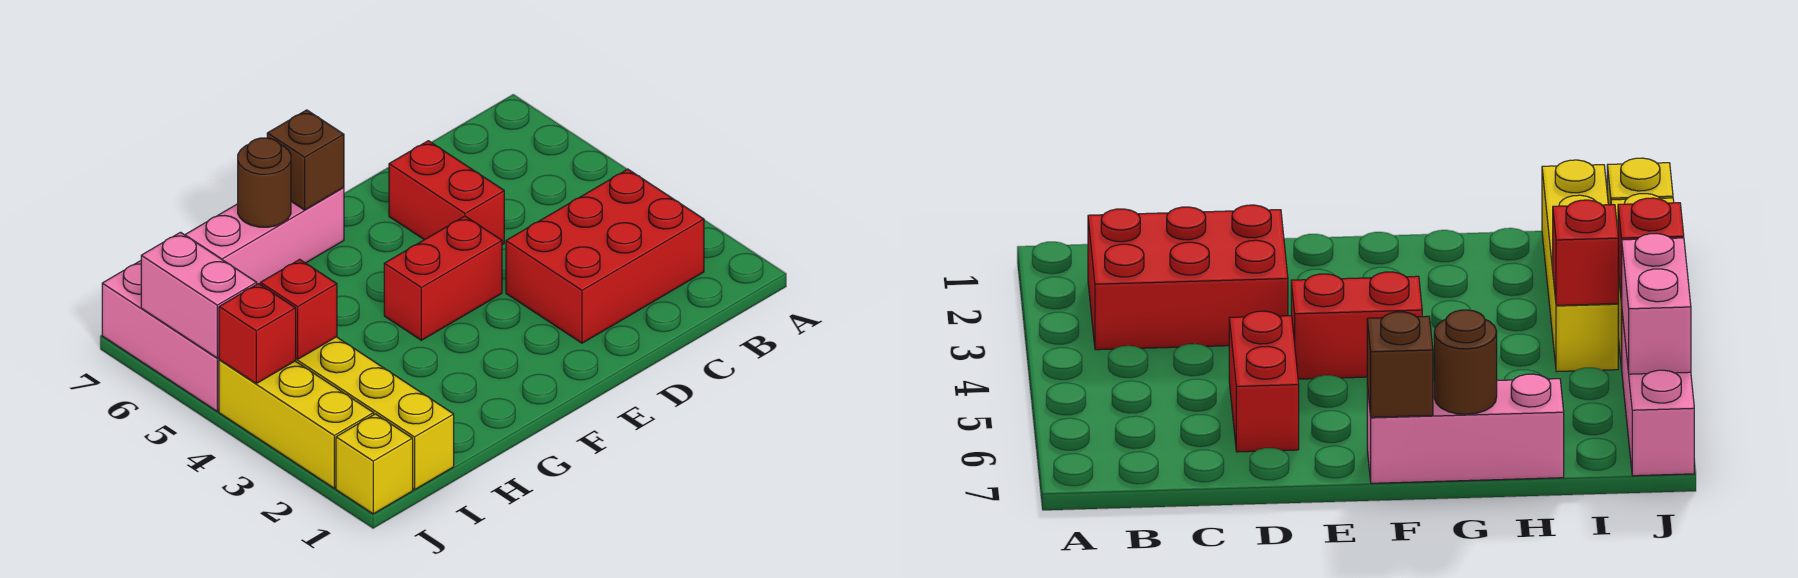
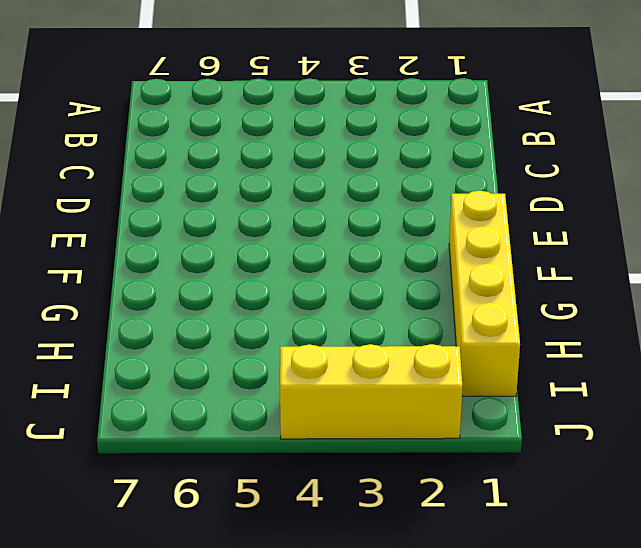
yellow 1x4 brick [449,191,520,396] -> yellow 1x4 brick turned to [296,337,454,490]
none -> red 2x3 brick [506,169,704,343]
none -> red 1x2 brick [389,141,504,245]
none -> red 1x2 brick [384,216,502,340]

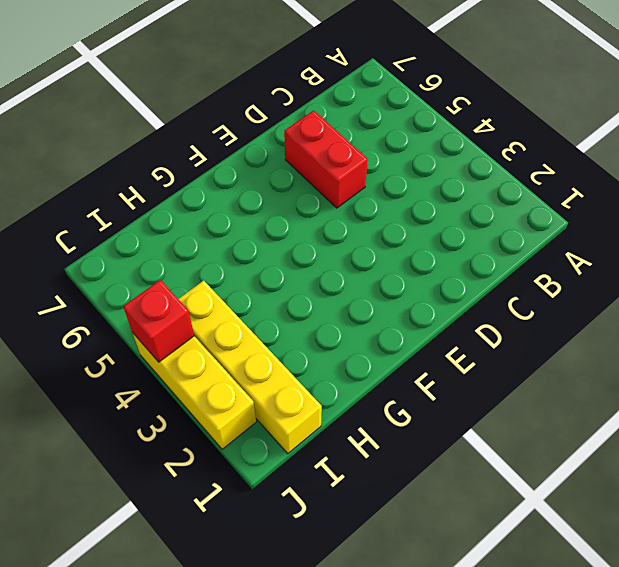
none -> red 2x3 brick [506,169,704,343]
none -> red 1x2 brick [384,216,502,340]
none -> pink 1x3 brick [185,188,344,284]

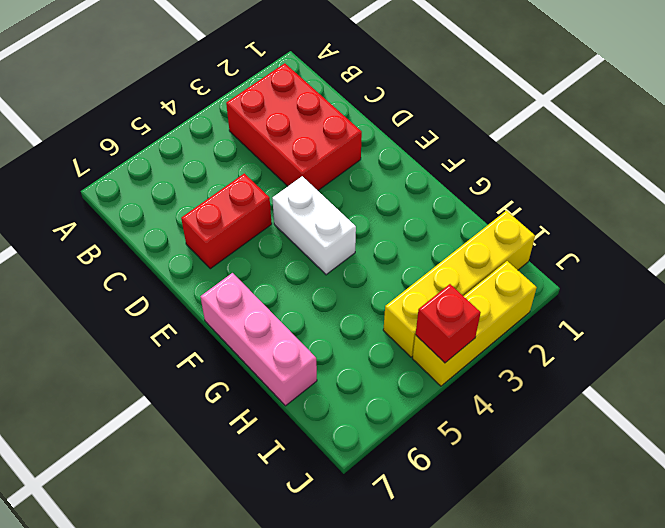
white 1x2 brick [272,176,356,275] -> red 1x2 brick [384,216,502,340]
none -> yellow 1x1 brick [336,414,413,514]
none -> pink 1x3 brick [102,261,219,411]
none -> brown 1x1 brick [267,110,344,210]

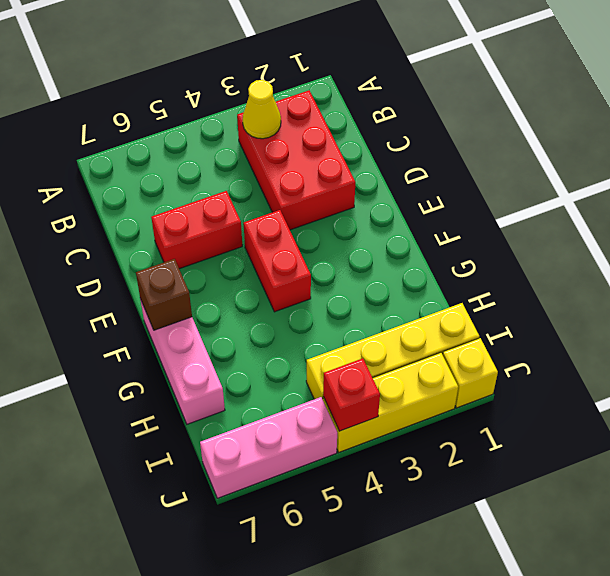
yellow 1x1 cone [243,80,281,139] -> none
none -> brown 1x1 round brick [238,138,291,227]
none -> red 1x1 brick [260,259,337,359]
none -> pink 1x2 brick [141,232,257,358]

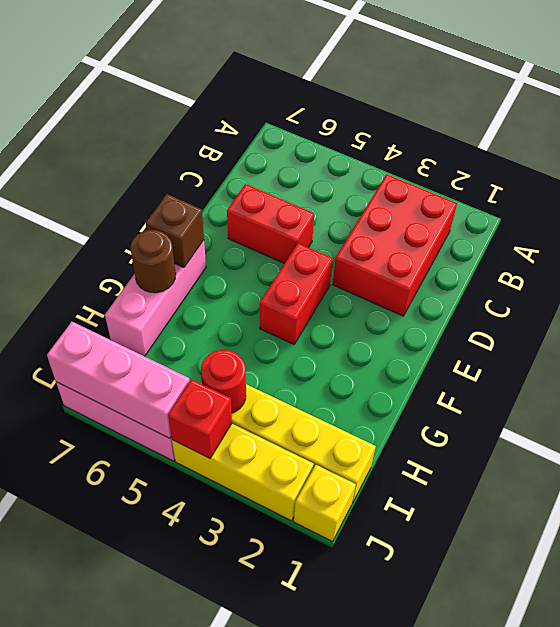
red 1x1 round brick [201,350,246,413] -> red 1x1 brick [260,259,337,359]
pink 1x3 brick [47,322,190,438] -> pink 1x2 brick [141,232,257,358]

